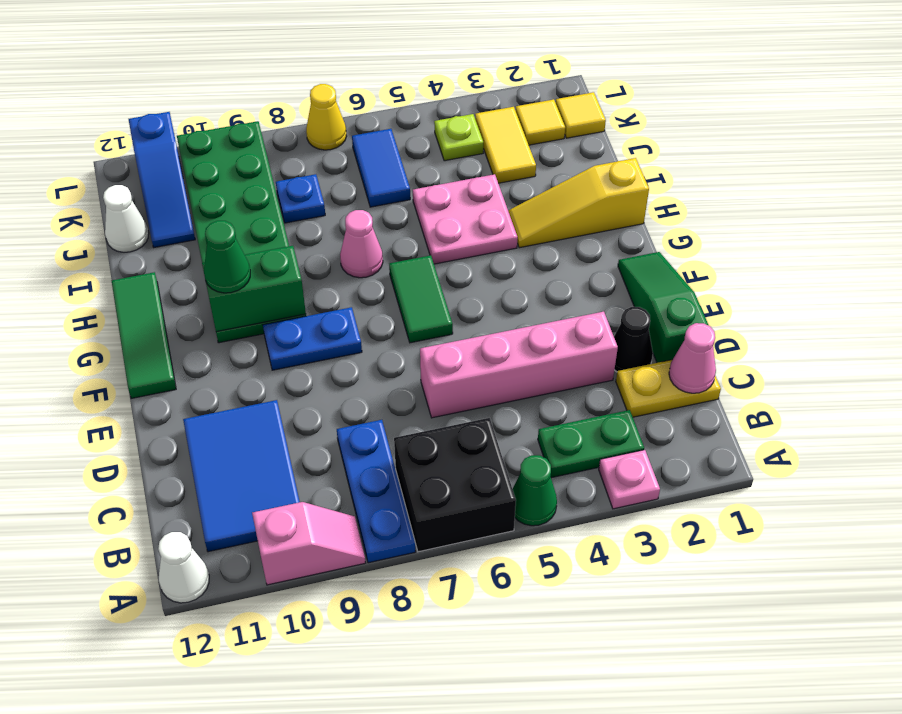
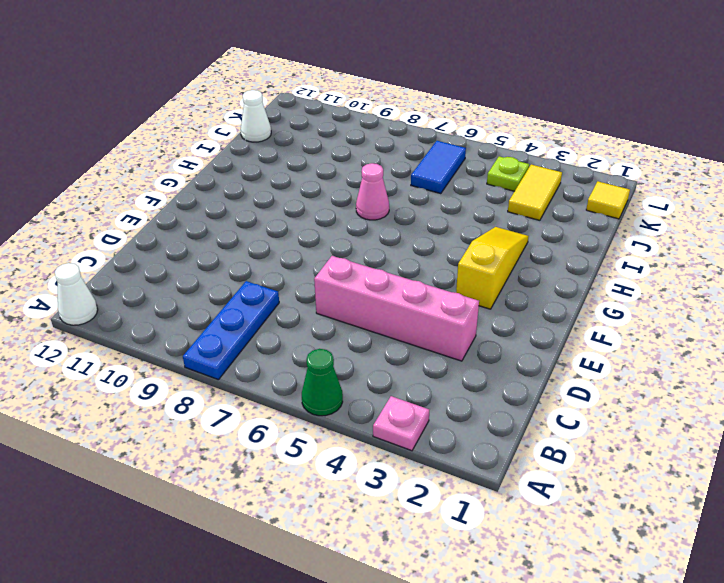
yellow 1x3 slope [456,227,529,309] -> yellow 1x3 slope turned to [508,158,649,248]
none -> black 2x2 brick [394,418,516,552]
none -> pink 1x2 slope [252,502,365,585]
none -> green 1x2 plate [538,410,644,478]
none -> blue 2x3 tile [183,400,300,552]

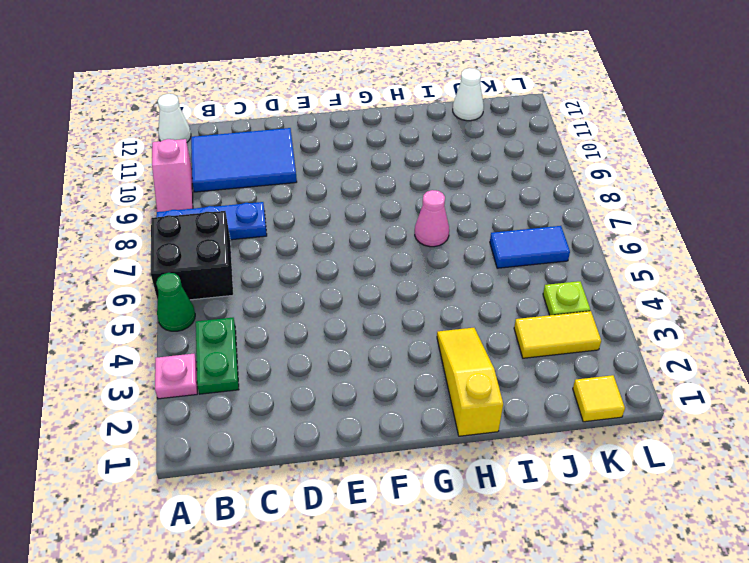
none -> yellow 1x2 plate [616,360,721,417]
none -> green 1x3 slope [618,252,708,363]
none -> black 1x1 cone [614,307,653,372]
none -> pink 1x4 brick [420,312,618,418]

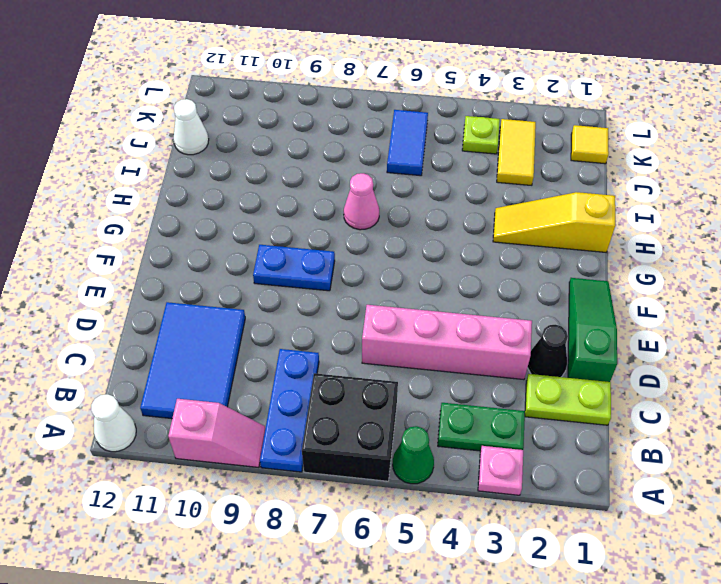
lime 1x2 plate [525,374,611,425] -> yellow 1x2 plate [616,360,721,417]
none -> green 1x2 tile [389,255,453,343]
none -> green 1x3 tile [111,272,176,399]
none -> green 2x6 plate [177,121,306,343]
none -> pink 2x2 plate [413,174,518,264]

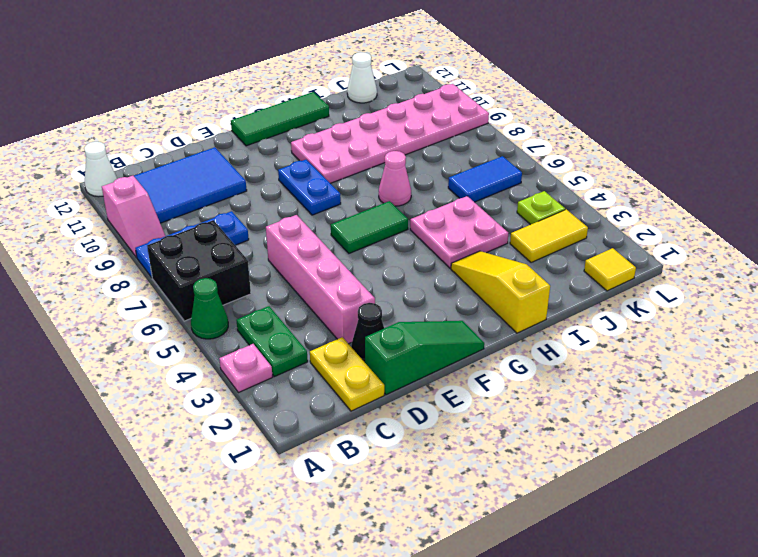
pink 2x6 plate [291,84,489,183] -> green 2x6 plate [177,121,306,343]
none -> blue 1x1 plate [276,174,325,223]
none -> blue 1x3 slope [129,112,195,247]
none -> yellow 1x1 tile [516,99,565,145]
none -> yellow 1x1 cone [306,84,347,150]

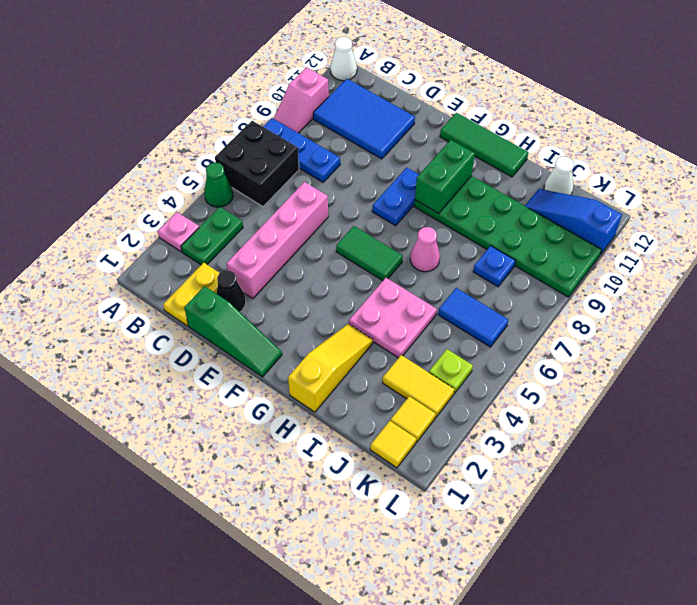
none -> yellow 1x1 cone [306,84,347,150]
none -> pink 1x1 cone [669,323,716,393]
none -> green 1x1 cone [204,221,250,293]

